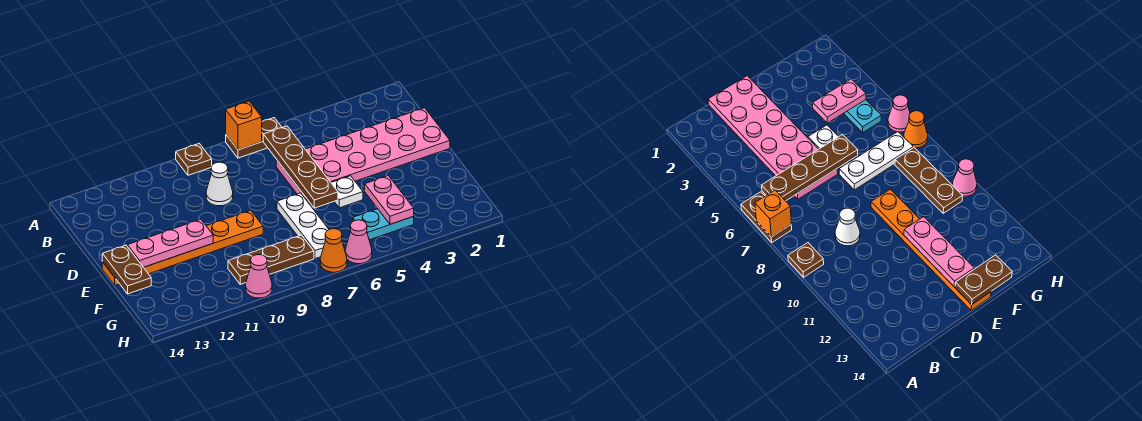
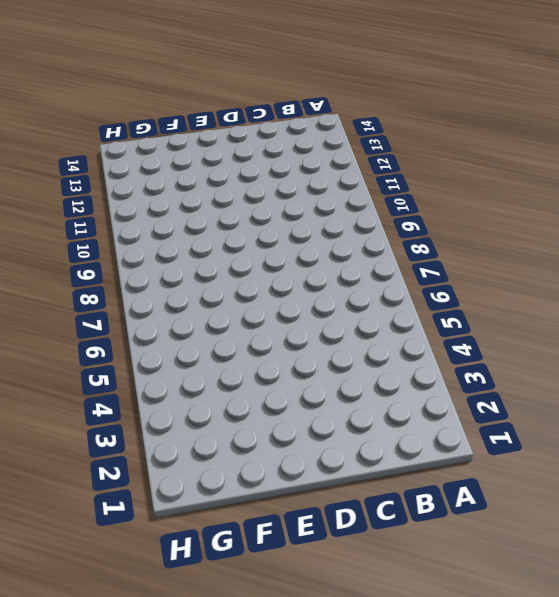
none -> brown 1x2 plate [226,118,282,158]
none -> brown 1x1 plate [176,143,212,175]
none -> pink 2x6 plate [276,108,450,198]

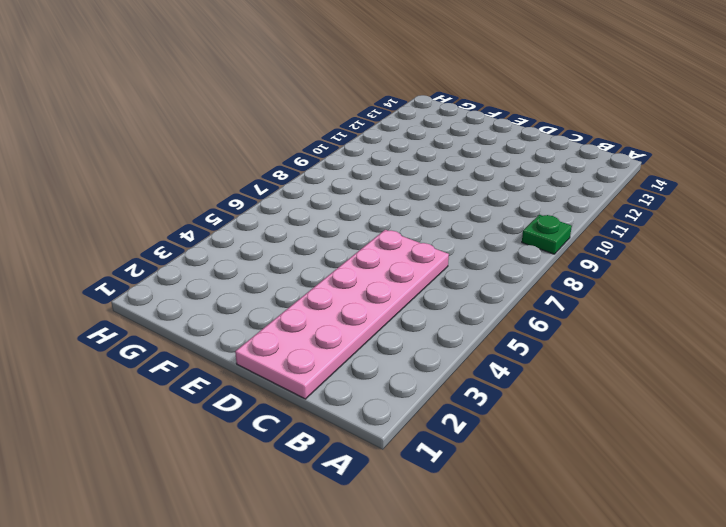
green 1x1 plate [522,214,572,254] -> brown 1x1 plate [176,143,212,175]
none -> brown 1x2 plate [226,118,282,158]
none -> white 1x1 cone [206,162,233,206]
none -> white 1x1 plate [331,176,363,208]

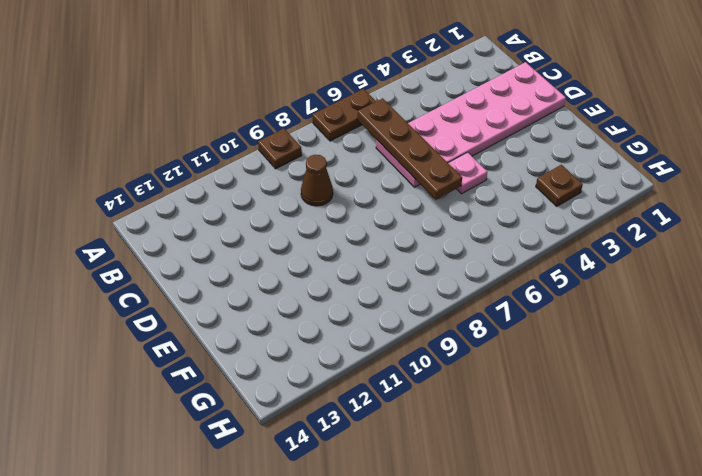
brown 1x1 cone [301,155,333,206] -> white 1x1 cone [206,162,233,206]
pink 1x1 plate [448,152,487,194] -> white 1x1 plate [331,176,363,208]
brown 1x1 plate [536,165,583,206] -> none
none -> white 1x3 plate [277,193,329,259]
none -> orange 1x6 plate [102,210,263,285]
none -> cyan 1x2 plate [353,209,414,240]

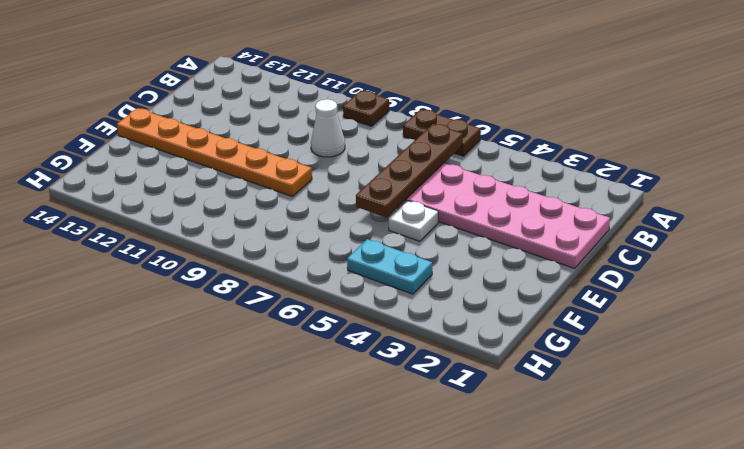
none -> white 1x3 plate [277,193,329,259]
none -> brown 1x3 plate [228,235,314,284]
none -> pink 1x1 cone [345,220,372,264]

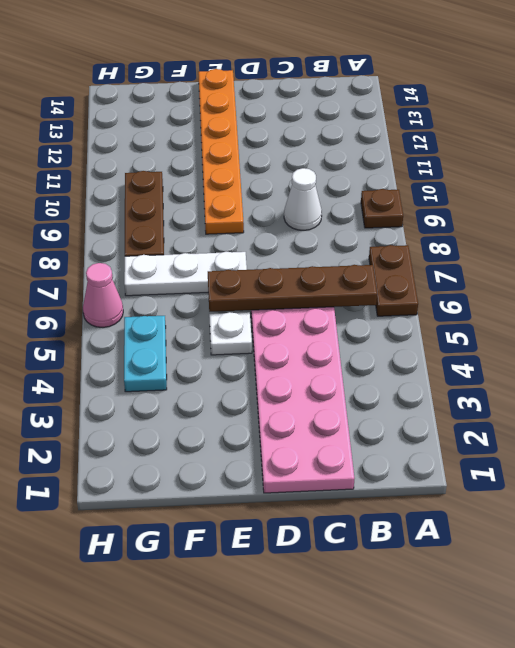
none -> orange 1x1 cone [320,229,347,272]
none -> pink 1x1 cone [246,255,272,298]
none -> orange 1x1 brick [226,101,262,150]

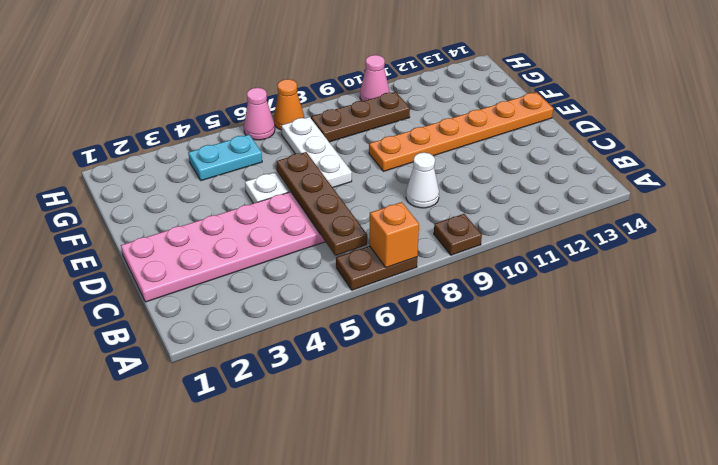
none -> pink 1x3 plate [127,219,213,267]
none -> brown 1x2 plate [102,245,151,294]
none -> pink 1x2 plate [365,176,414,224]

